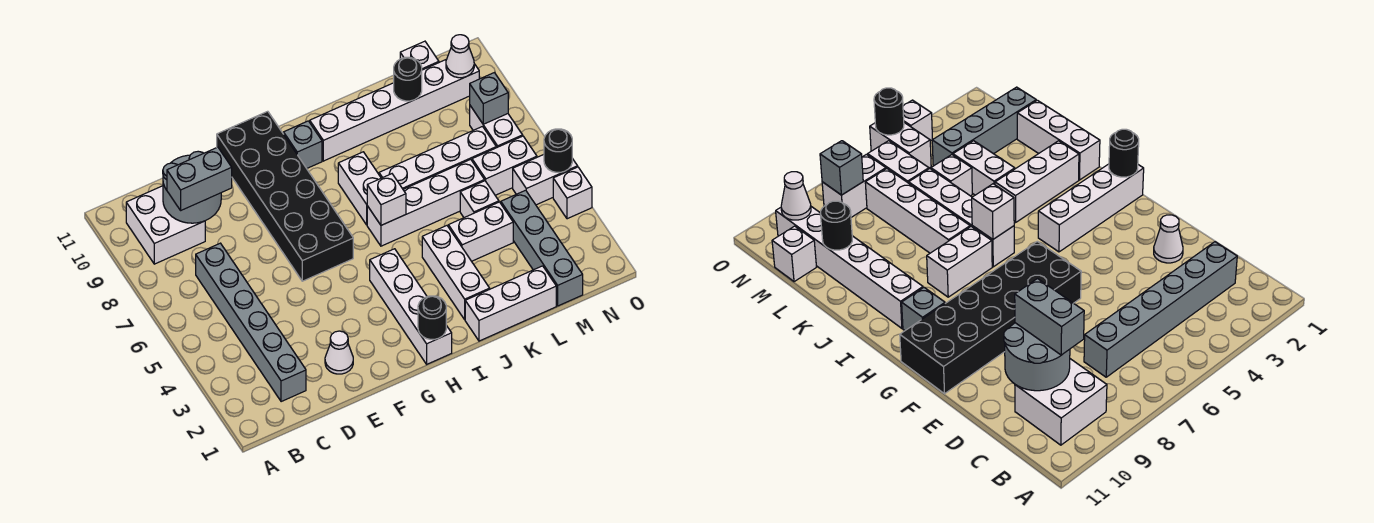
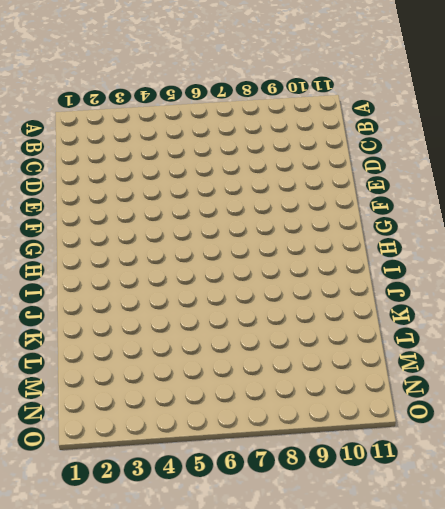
none -> white 2x2 brick [126,186,205,264]
none -> grey 1x6 brick [196,243,306,402]
none -> white 1x1 cone [325,331,353,374]

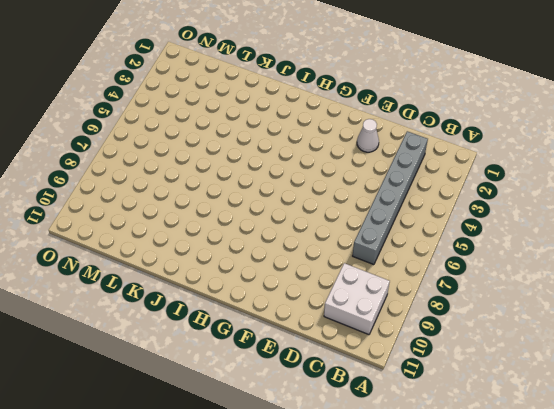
none -> black 2x6 brick [217,111,353,281]
none -> white 1x4 brick [370,249,452,364]
none -> grey 1x1 brick [284,121,322,168]

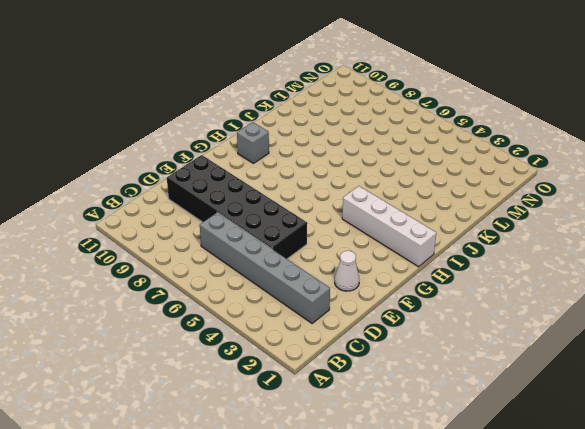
black 2x6 brick [167,155,307,259] -> black 2x6 brick moved to [217,111,353,281]
none -> white 2x2 brick [126,186,205,264]
none -> white 1x4 brick [367,159,485,246]
none -> white 1x2 brick [338,152,381,225]

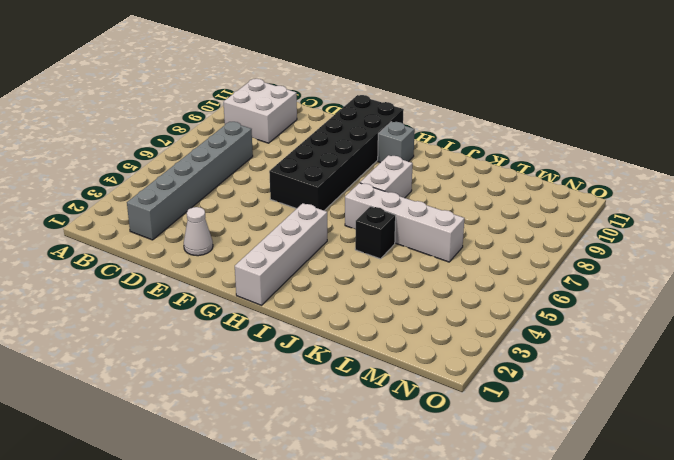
black 1x1 brick [355,206,396,259] -> none
none -> white 1x6 brick [310,60,479,161]
none -> white 1x3 brick [465,266,556,341]
none -> white 1x3 brick [422,226,490,320]

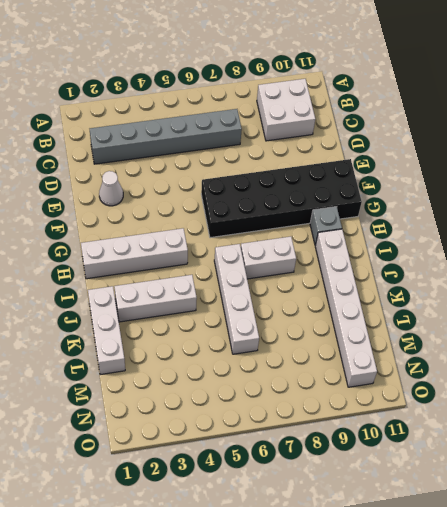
none -> white 1x4 brick [379,127,496,189]
none -> white 1x2 brick [448,202,513,261]
none -> white 1x1 brick [460,181,499,218]

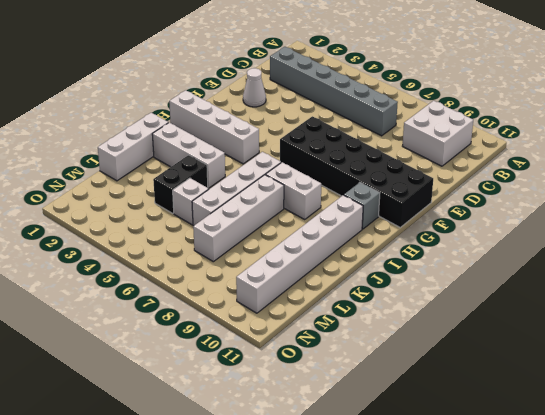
black 1x2 brick [153,155,208,213] -> white 1x2 brick [448,202,513,261]
none -> grey 1x4 brick [501,190,583,306]
none -> white 1x2 brick [472,136,537,195]
none -> white 1x1 brick [400,41,439,70]

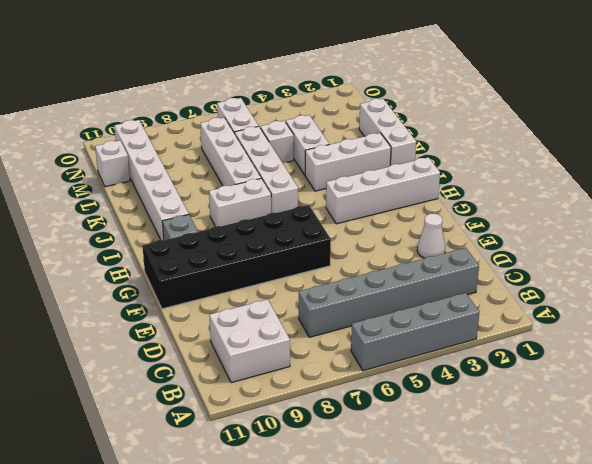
grey 1x4 brick [351,293,479,371] -> grey 1x4 brick moved to [501,190,583,306]
none -> white 1x2 brick [513,155,578,205]
none -> white 1x2 brick [470,106,523,148]
none -> white 1x1 brick [553,167,592,219]

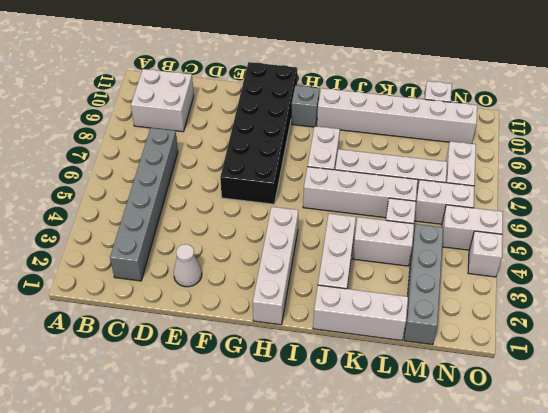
none -> grey 2x2 round brick [163,151,221,223]
none -> black 1x1 round brick [418,296,446,339]
none -> white 1x1 brick [367,174,406,225]

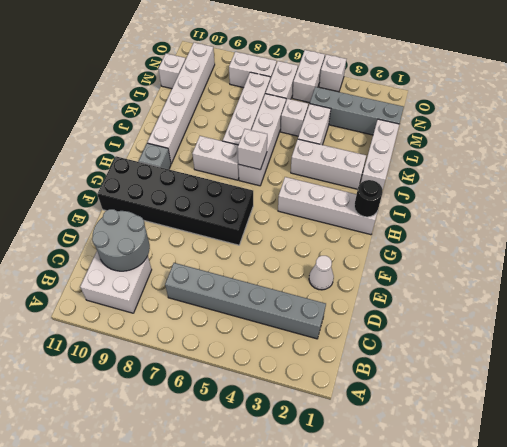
none -> black 1x1 round brick [394,57,422,101]
none -> grey 1x1 brick [470,73,508,124]
none -> white 1x1 cone [446,35,474,78]

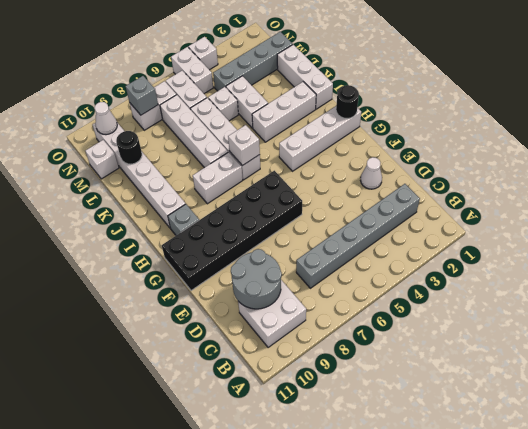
none -> black 1x1 round brick [544,129,572,172]
none -> grey 1x2 brick [167,147,232,210]

